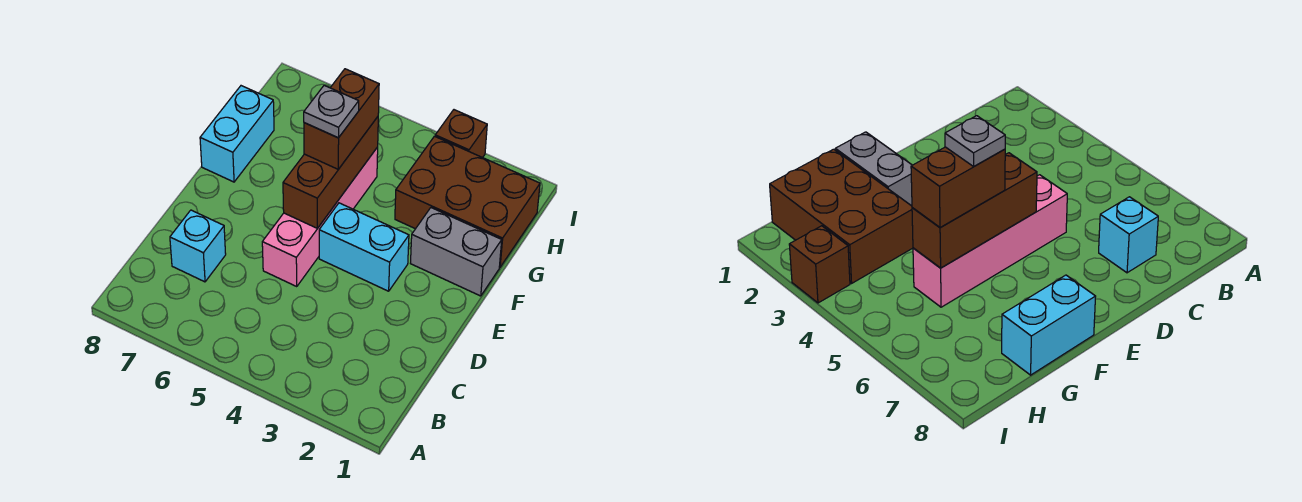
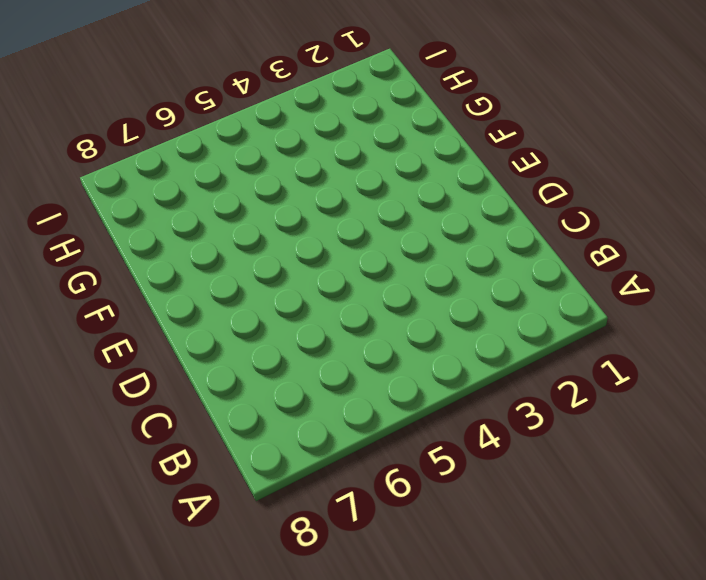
none -> cyan 1x1 brick [170,210,226,282]
none -> pink 1x4 brick [262,147,378,286]

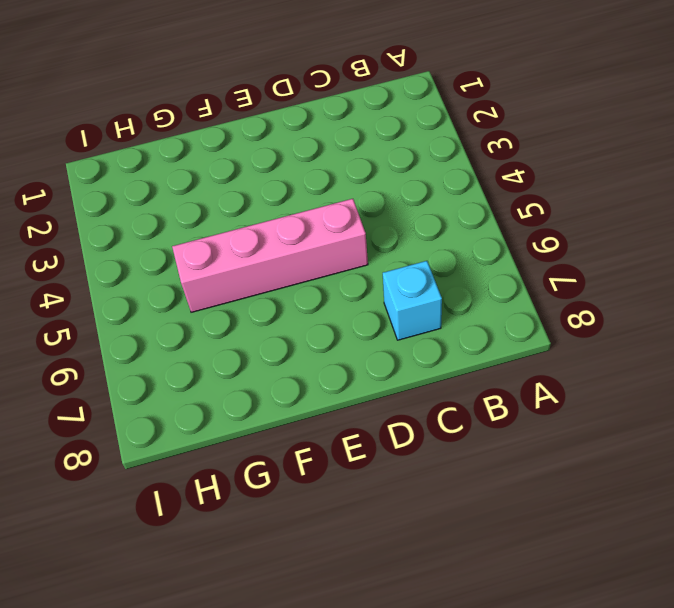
none -> cyan 1x2 brick [319,203,409,291]
none -> grey 1x2 brick [410,208,502,296]

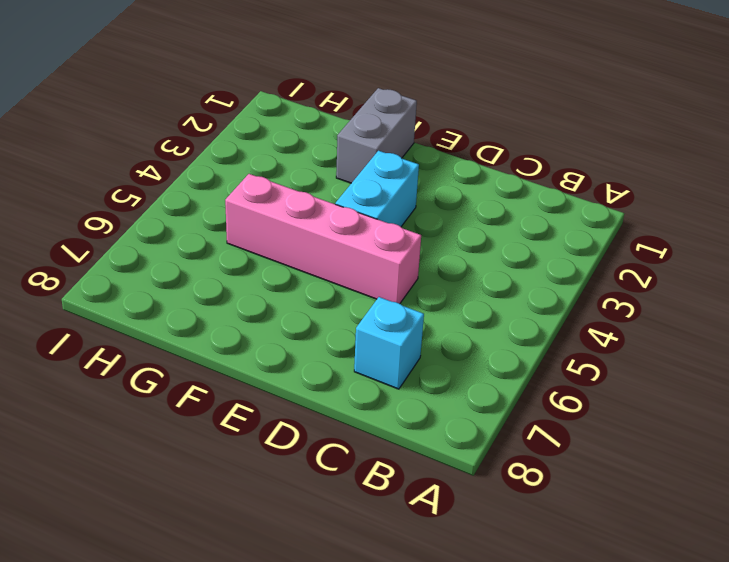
none -> cyan 1x2 brick [200,86,274,182]
none -> brown 2x3 brick [395,136,540,267]

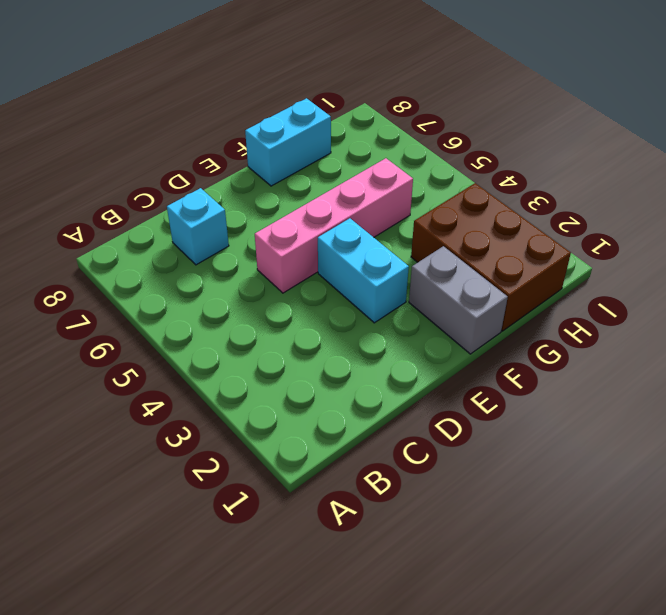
none -> brown 1x1 brick [435,110,487,158]
none -> brown 1x3 brick [283,117,378,228]

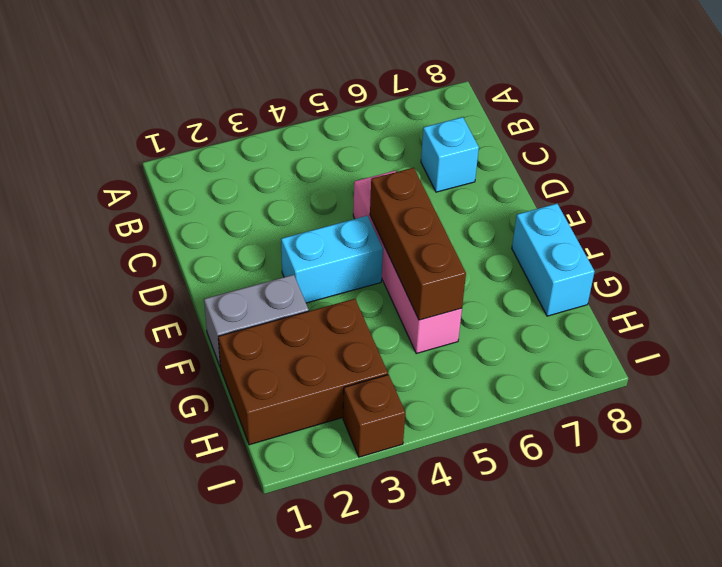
none -> brown 1x2 brick [304,69,379,169]
none -> grey 1x1 plate [304,85,359,138]

